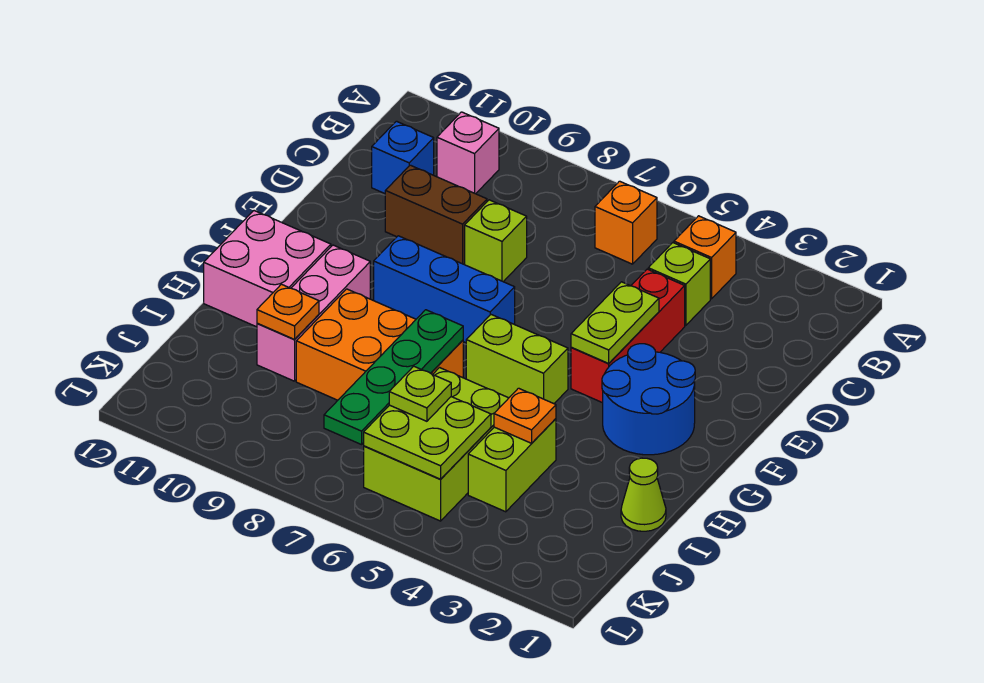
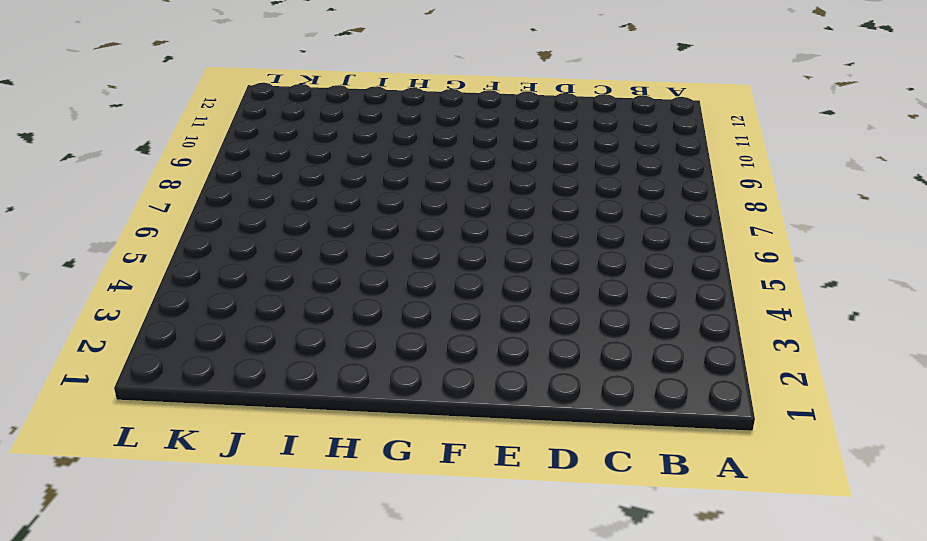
none -> orange 1x1 brick [674,216,736,299]
none -> orange 1x1 brick [595,181,657,264]
none -> pink 1x1 brick [437,112,499,194]

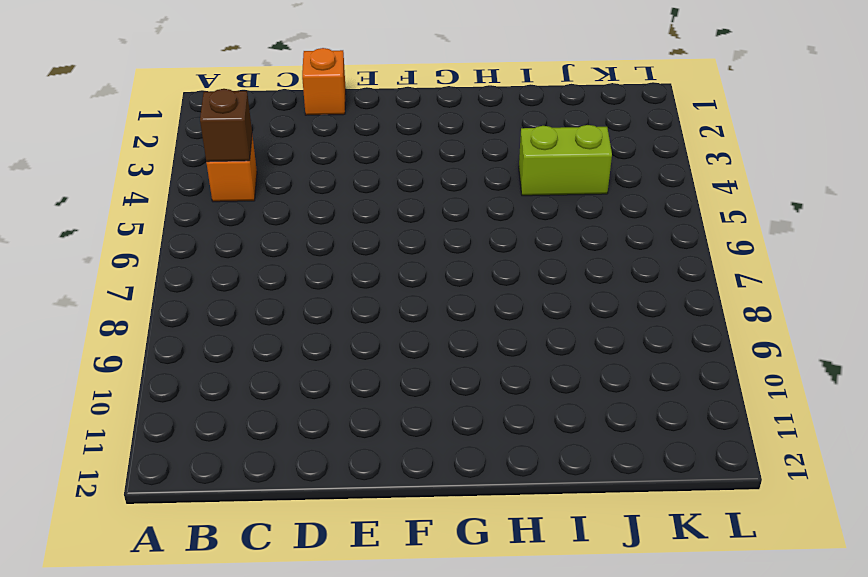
brown 1x1 brick [200,89,252,162] -> none
orange 1x1 brick [302,48,346,115] -> orange 1x1 brick moved to [595,181,657,264]
none -> pink 1x1 brick [437,112,499,194]
none -> lime 1x1 brick [648,243,710,325]
none -> blue 1x1 brick [372,121,434,194]

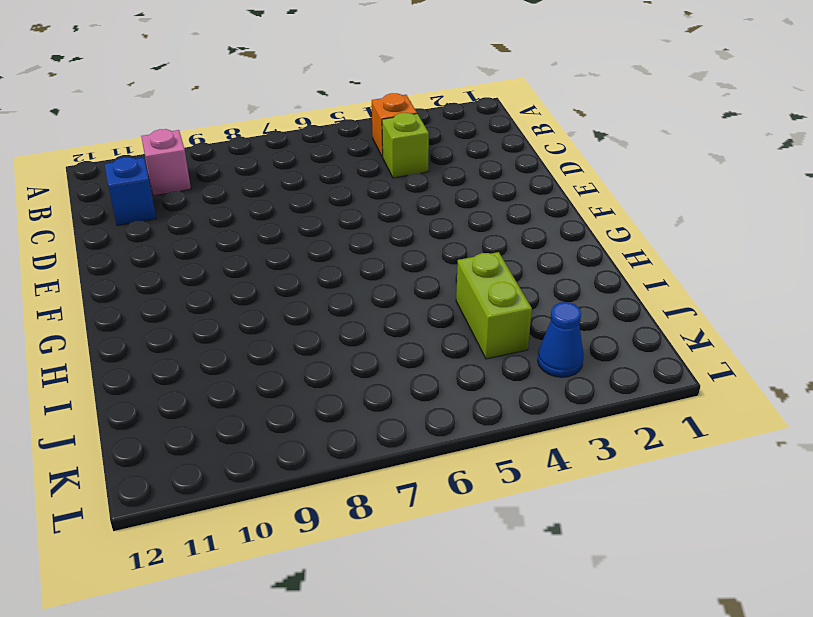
blue 1x1 cone [538,302,584,377] -> none
none -> orange 1x1 brick [595,181,657,264]
none -> red 1x3 brick [571,269,685,403]
none -> lime 1x1 brick [465,200,527,282]

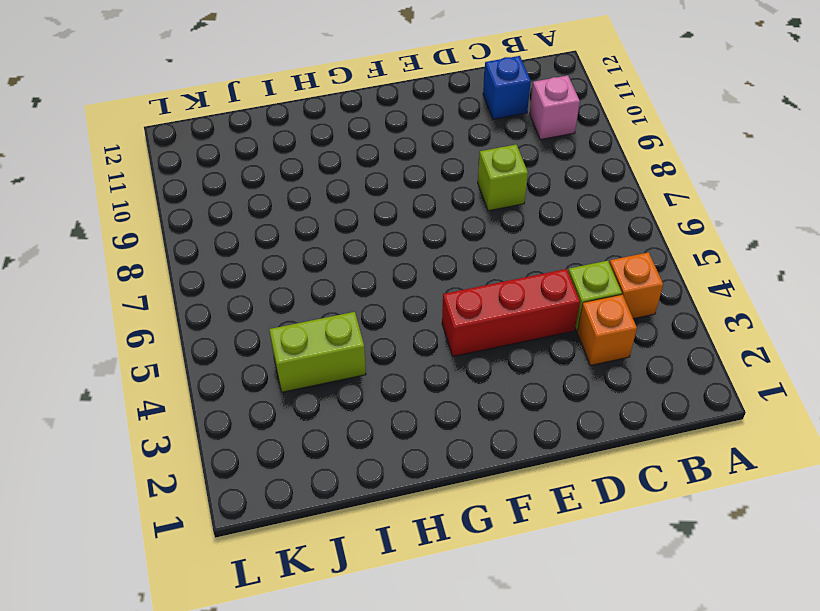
orange 1x1 brick [577,295,637,365] -> orange 1x1 brick moved to [595,181,657,264]
none -> brown 1x2 brick [385,165,487,264]
none -> blue 2x2 round brick [602,344,695,455]
none -> blue 1x3 brick [374,236,515,343]

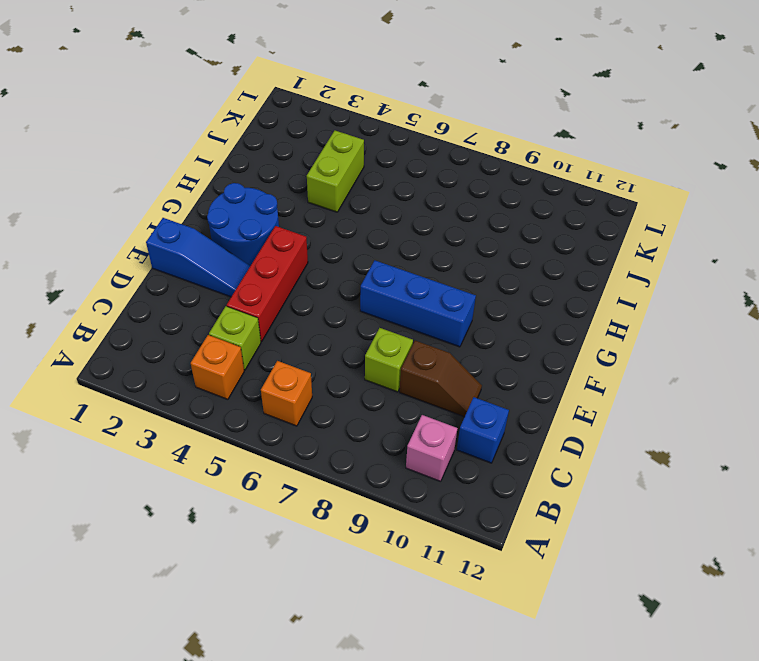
brown 1x2 slope [400,341,482,417] -> brown 1x2 brick [385,165,487,264]
blue 1x3 slope [146,218,250,297] -> none
none -> lime 1x2 brick [466,315,568,404]
none -> pink 1x3 brick [257,245,370,381]
none -> pink 2x2 brick [204,211,331,327]

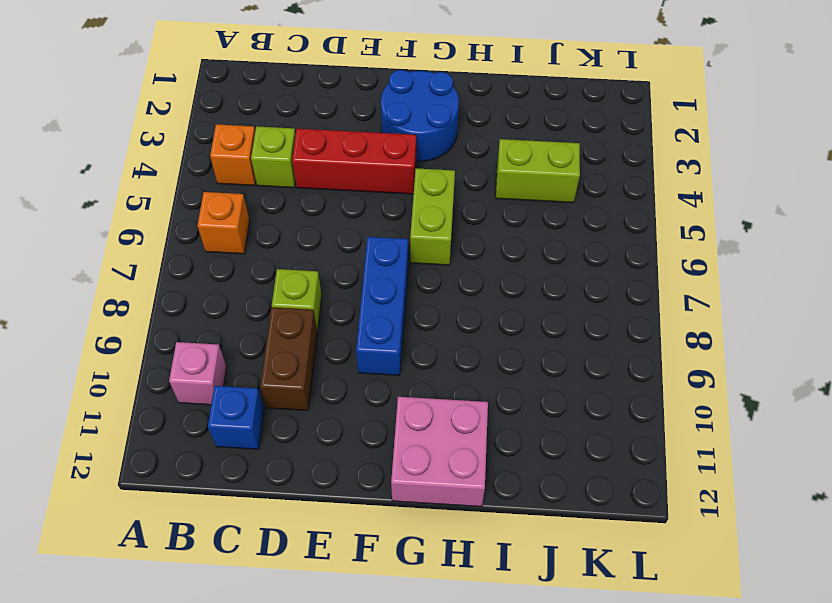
none -> pink 1x3 brick [257,245,370,381]
none -> orange 2x3 brick [296,289,463,400]
none -> lime 1x1 cone [621,458,666,531]

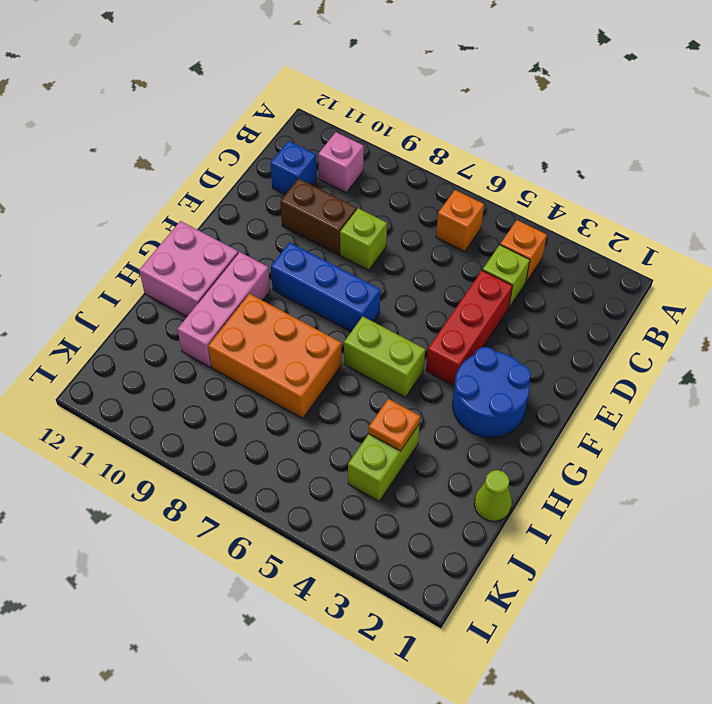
none -> lime 2x3 brick [364,368,508,521]
none -> lime 1x2 plate [571,282,659,363]
none -> green 1x4 plate [324,310,463,445]

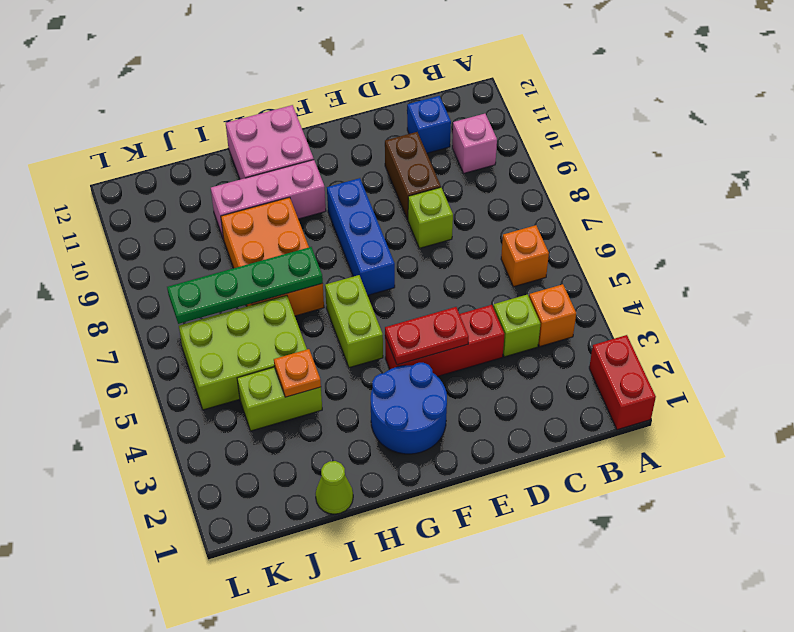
red 1x2 brick [589,335,656,430] -> none
red 1x2 plate [385,307,469,365] -> lime 1x2 plate [571,282,659,363]
none -> orange 1x1 plate [257,284,319,339]
none -> lime 2x2 plate [364,397,491,479]
none -> lime 1x1 plate [389,366,451,421]

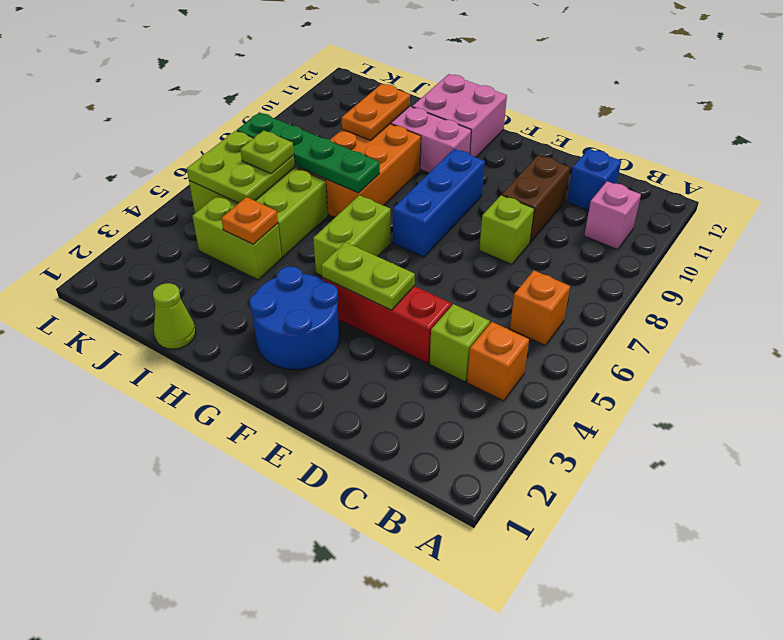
orange 1x2 plate [342,84,410,140] -> orange 1x1 plate [257,284,319,339]

